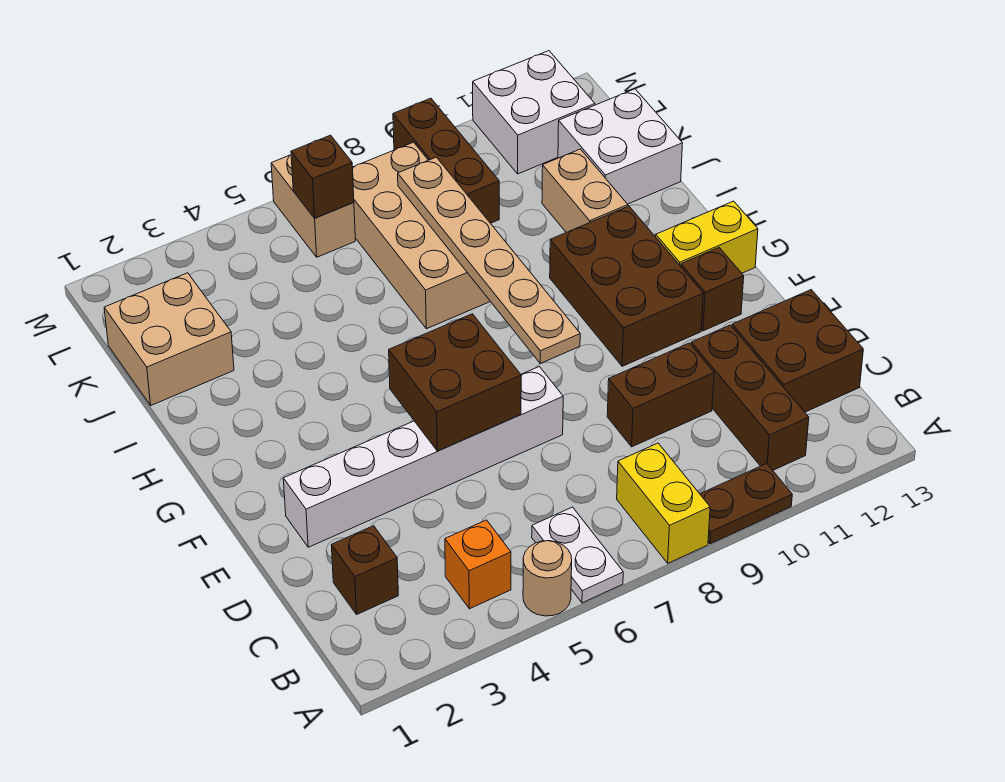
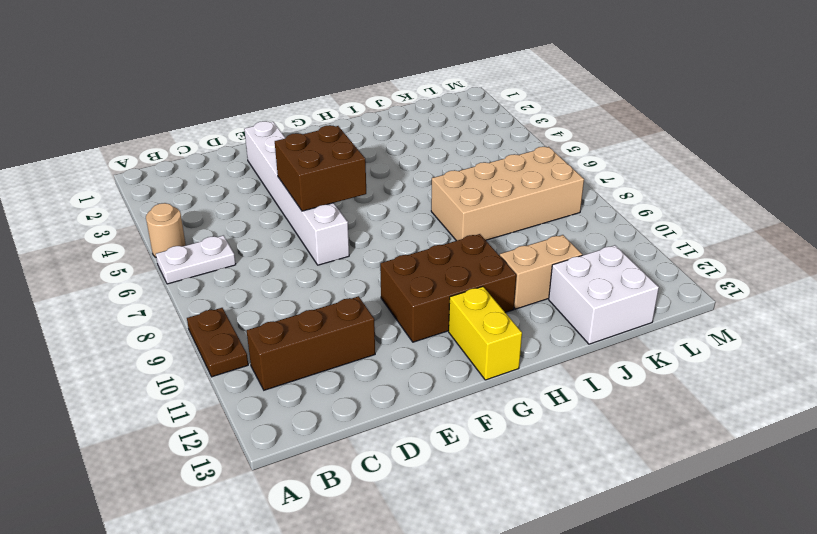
none -> yellow 1x2 brick [617,443,710,563]
none -> orange 1x1 brick [445,520,511,609]
none -> brown 1x1 brick [332,526,398,614]

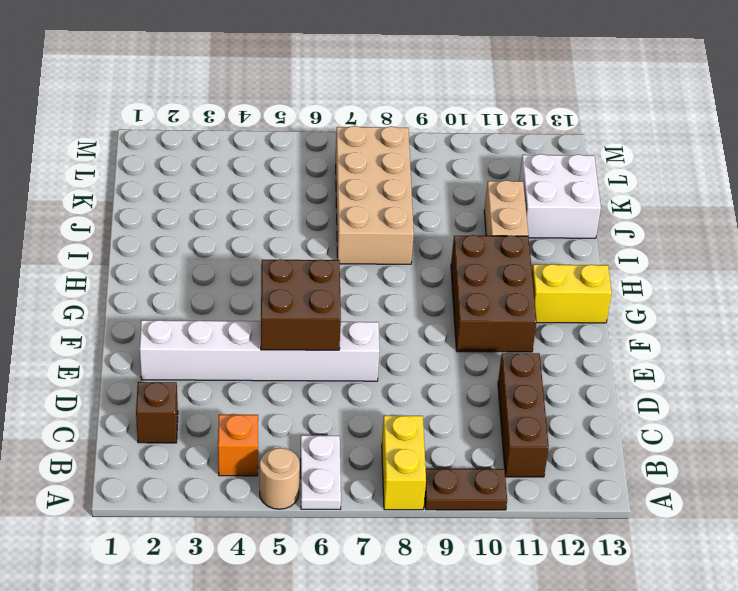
none -> brown 2x2 brick [732,290,863,412]
none -> brown 1x2 brick [607,343,714,447]
none -> brown 1x1 brick [681,248,744,331]

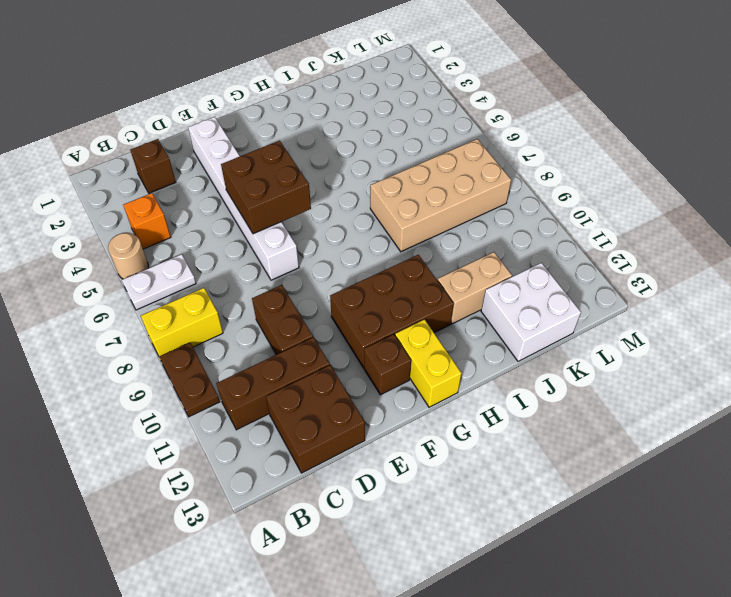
none -> tan 2x2 brick [104,273,234,405]
none -> brown 1x3 brick [393,98,499,223]
none -> tan 1x2 brick [271,155,355,257]

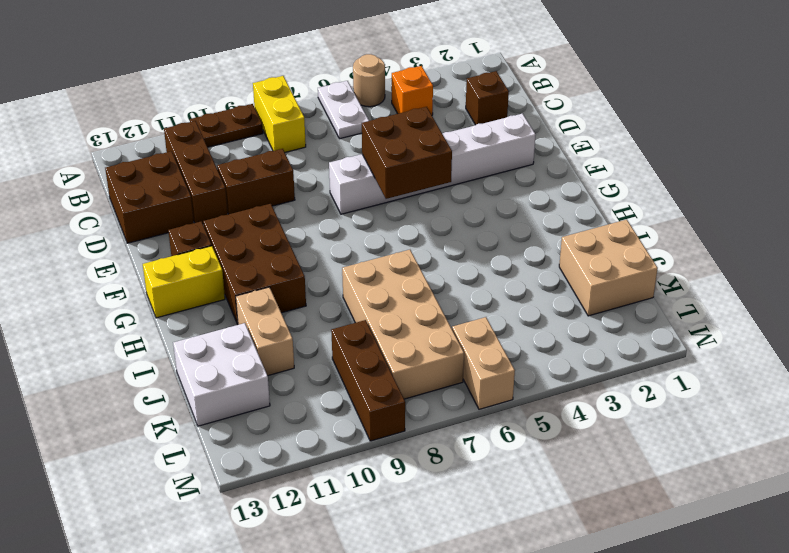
none -> white 2x2 brick [473,51,595,174]
none -> tan 1x6 plate [398,157,580,364]
none -> brown 1x1 brick [291,135,354,218]

